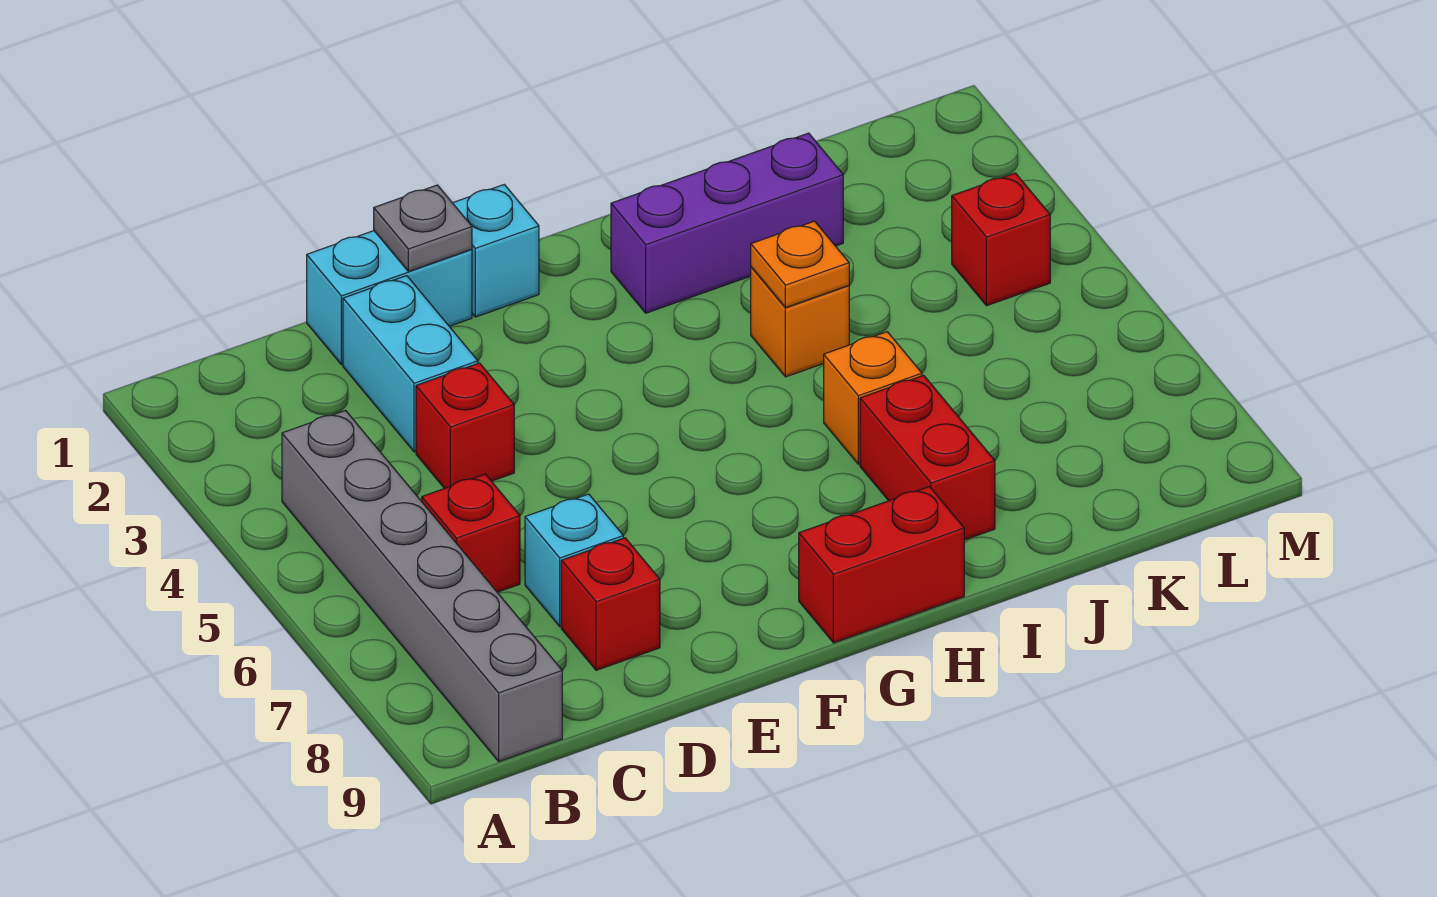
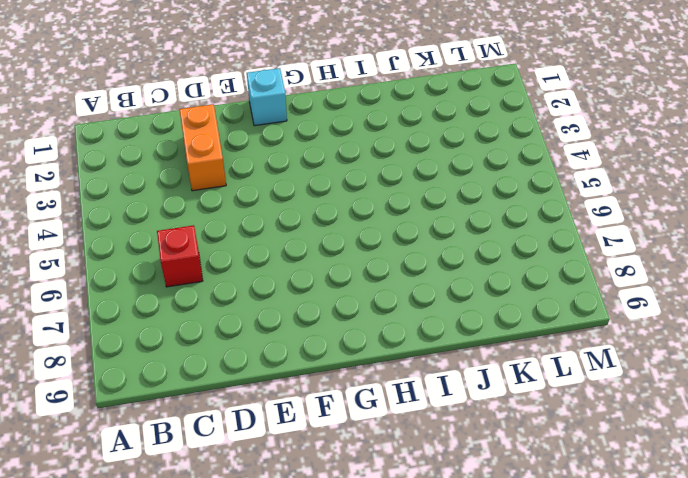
orange 1x2 brick [179,104,226,191] -> cyan 1x2 brick [343,276,478,452]
none -> grey 1x6 brick [282,411,562,761]
none -> cyan 1x2 brick [307,231,472,364]
none -> red 1x1 brick [416,363,514,489]

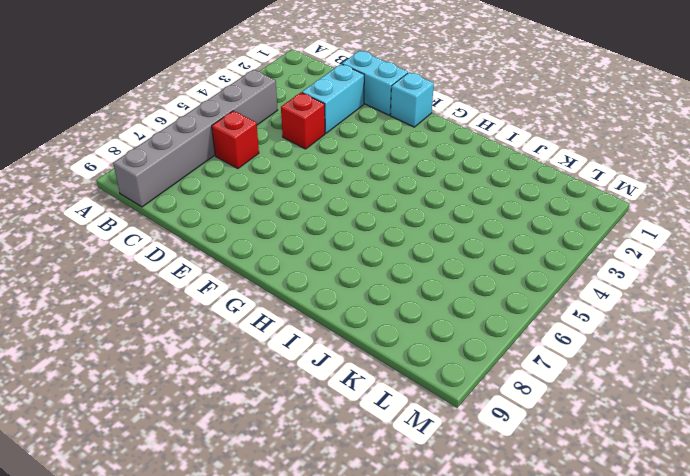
none -> cyan 1x1 brick [525,494,623,627]
none -> red 1x1 brick [561,538,660,670]
none -> red 1x2 brick [799,487,964,643]

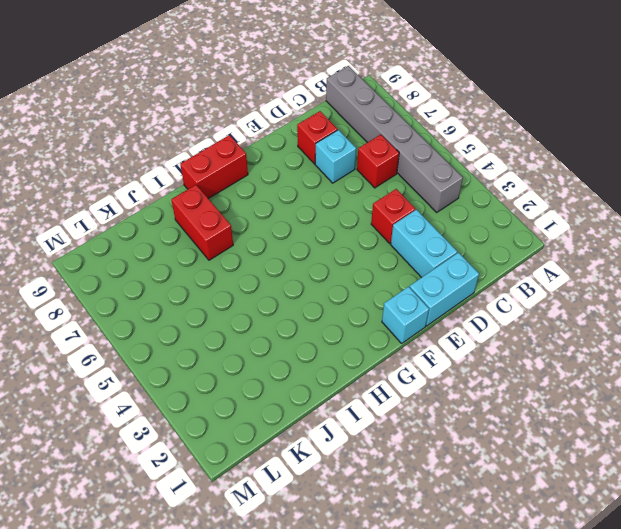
none -> purple 1x3 brick [611,133,843,313]
none -> orange 1x1 brick [751,267,849,377]
none -> orange 1x1 brick [824,332,922,464]

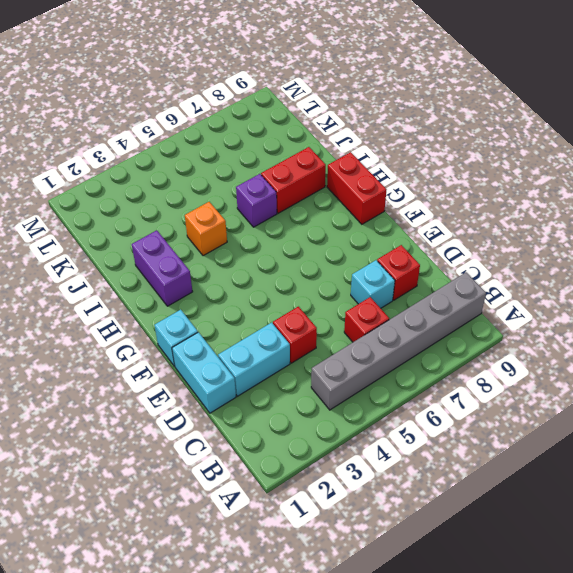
purple 1x2 brick [132,230,193,306] -> purple 1x3 brick [611,133,843,313]
purple 1x1 brick [236,174,277,227] -> orange 1x1 brick [824,332,922,464]
none -> red 1x1 brick [952,173,1050,306]
none -> grey 1x1 plate [374,185,472,271]
none -> orange 1x1 plate [751,221,849,308]

